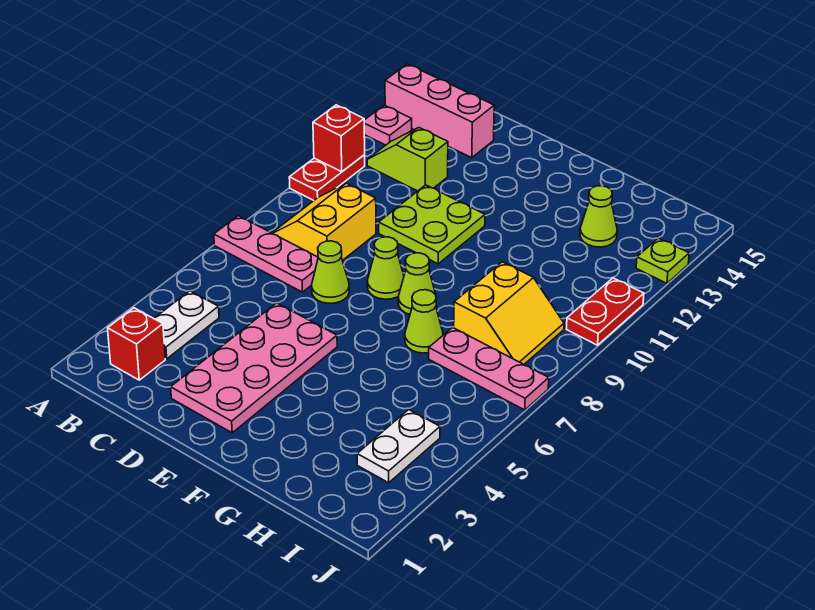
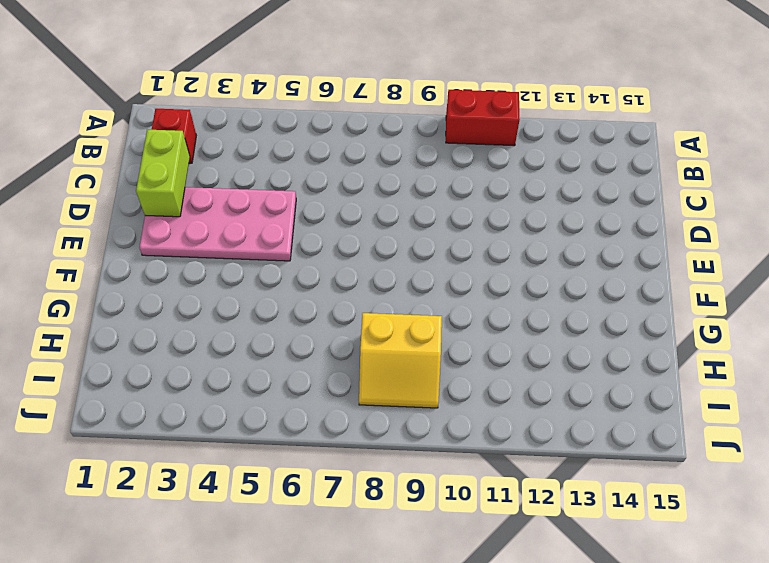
red 1x2 brick [446,90,520,146] -> red 1x2 plate [289,155,365,200]
lime 1x2 brick [136,130,190,217] -> none
none -> pink 1x3 plate [214,216,318,292]
none -> pink 1x1 plate [364,105,412,145]
none -> pink 1x3 brick [385,64,494,158]

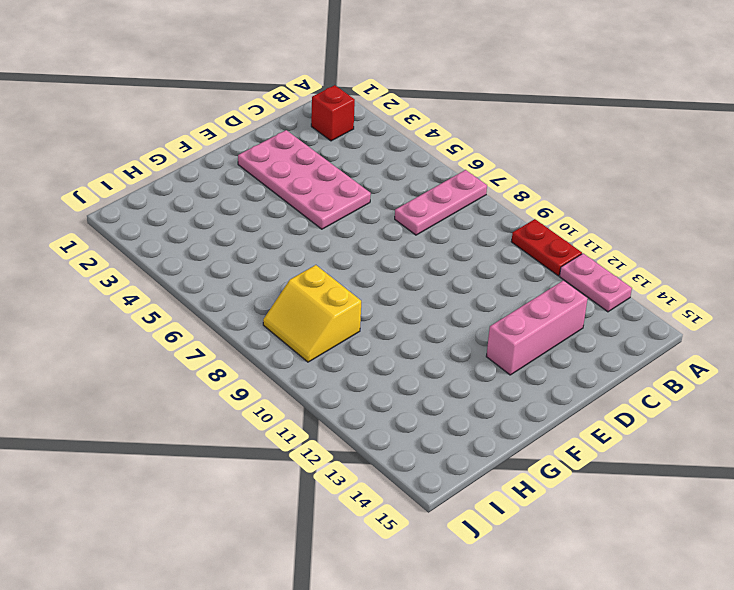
pink 1x2 plate [560,253,632,312] -> pink 1x1 plate [364,105,412,145]
pink 1x3 brick [486,280,588,375] -> pink 1x3 brick moved to [385,64,494,158]
none -> white 1x2 plate [154,291,219,359]
none -> yellow 2x2 slope [272,183,376,261]
none -> lime 1x2 slope [367,127,448,191]

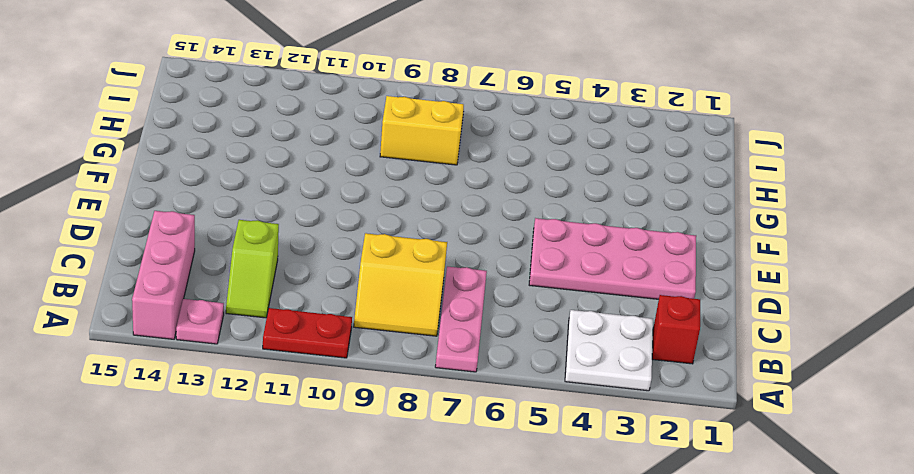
white 2x2 plate [565,310,653,391] -> white 1x2 plate [154,291,219,359]
none -> lime 1x1 cone [312,241,349,303]
none -> lime 2x2 plate [379,185,485,264]
none -> lime 1x1 cone [367,237,404,299]

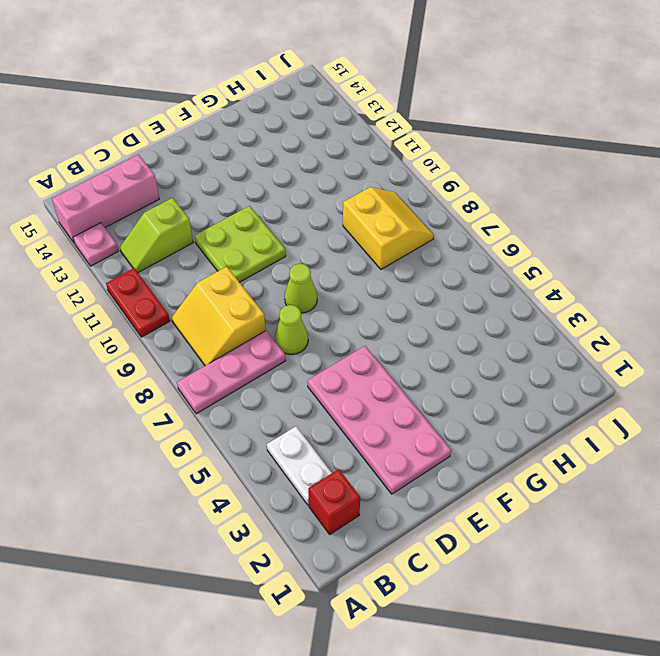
none -> lime 1x1 cone [398,253,436,314]
none -> lime 1x1 cone [405,290,443,353]
none -> pink 1x3 plate [429,328,549,410]

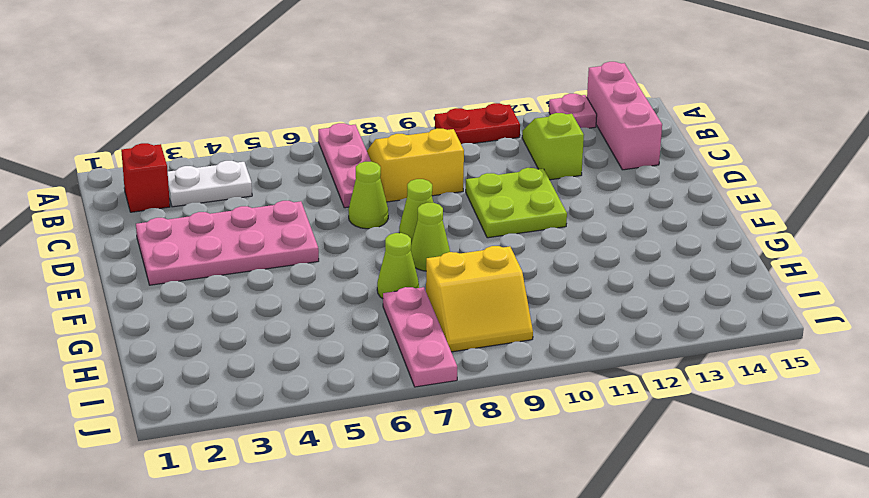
none -> lime 1x1 cone [580,186,617,247]
none -> white 1x2 plate [357,410,440,483]
none -> red 1x2 plate [567,278,644,345]

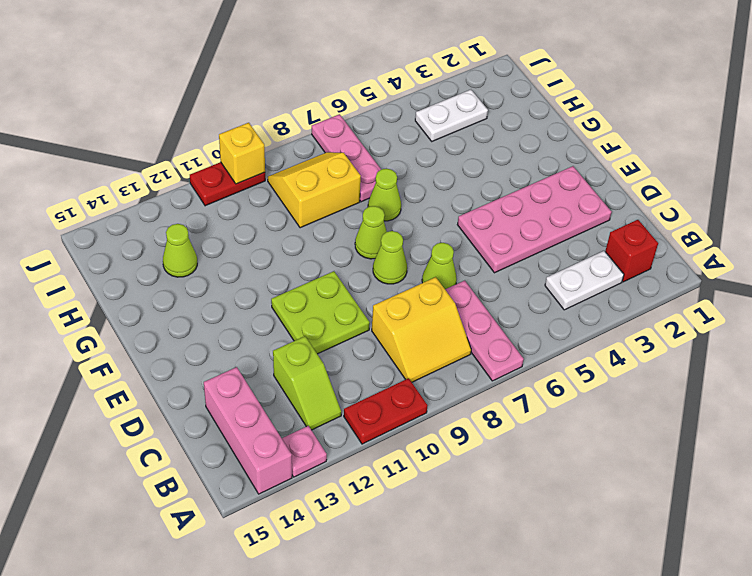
yellow 1x1 brick [219,123,265,184] -> none
none -> lime 1x1 plate [636,238,689,283]
none -> red 1x1 brick [313,105,365,172]

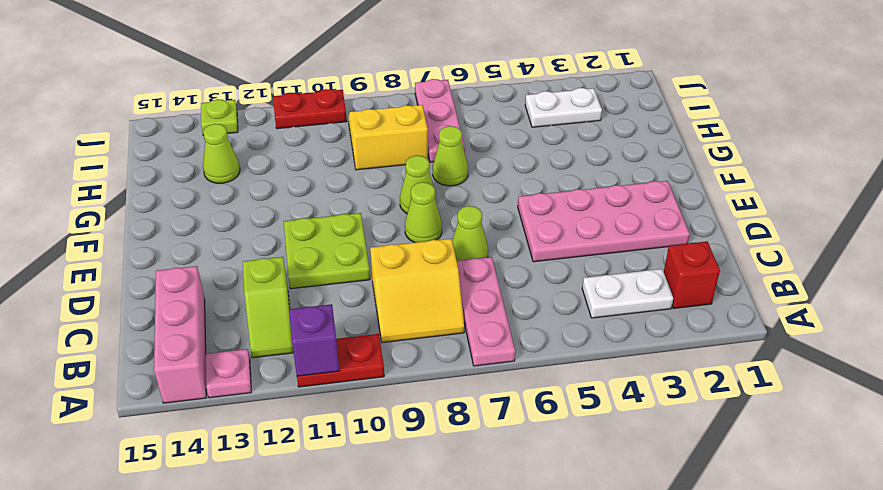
purple 1x1 brick [289,304,339,376] -> red 1x1 brick [313,105,365,172]

